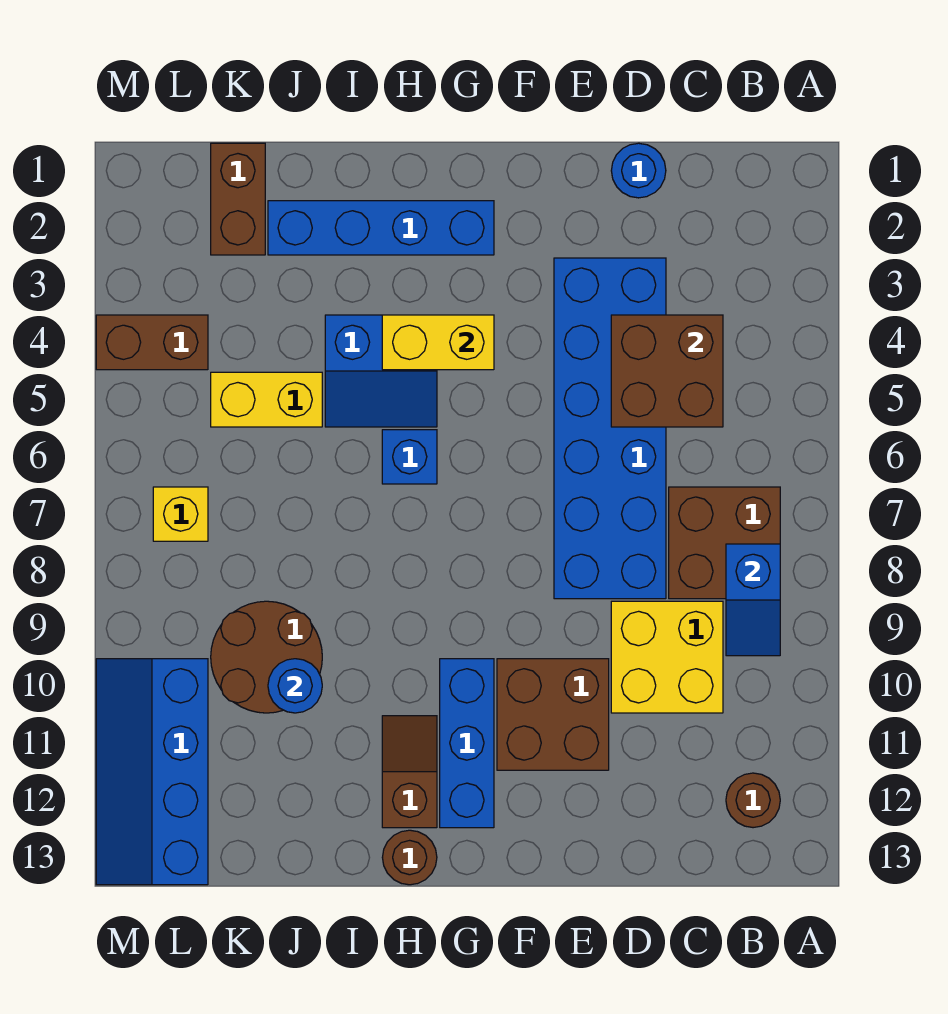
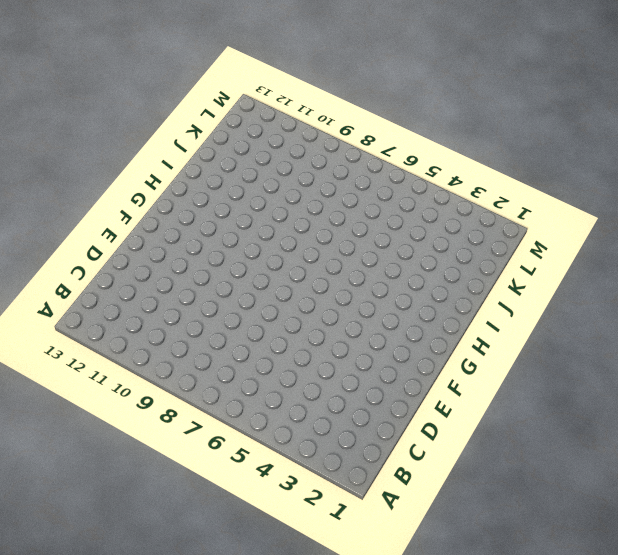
none -> brown 2x2 brick [669,487,780,599]
none -> brown 1x1 round brick [726,773,780,828]
none -> yellow 2x2 brick [611,601,723,713]

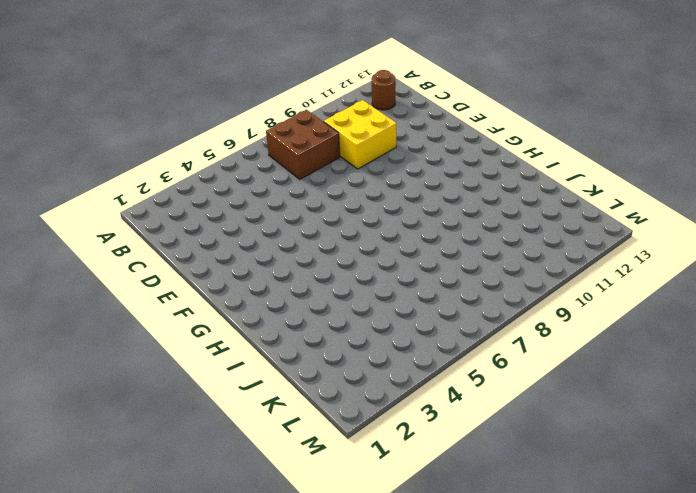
none -> blue 1x1 round brick [611,143,666,198]
none -> blue 2x6 brick [554,258,666,599]
none -> brown 2x2 brick [497,659,609,770]

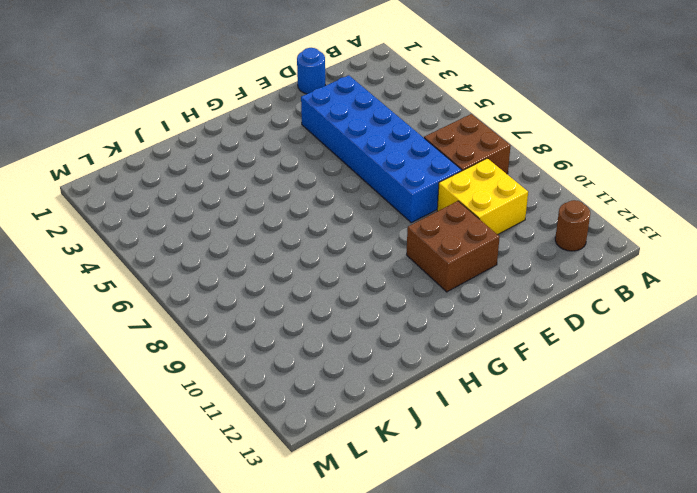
none -> blue 1x4 brick [268,201,494,255]
none -> blue 1x3 brick [440,659,494,828]
none -> blue 2x2 slope [325,315,437,427]

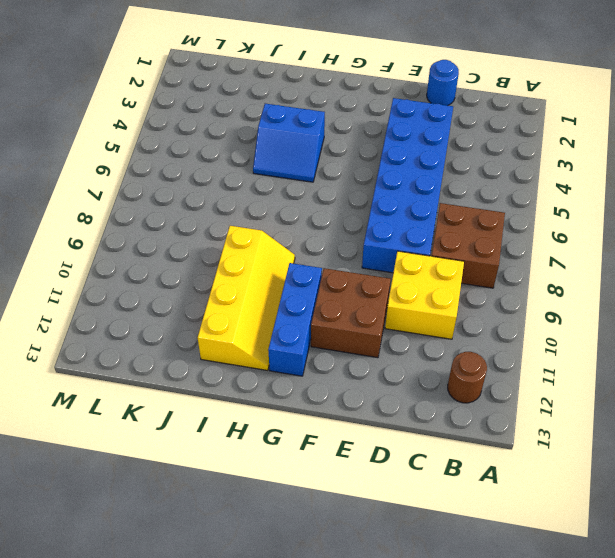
yellow 2x4 slope [198,226,295,371] -> brown 1x2 slope [382,716,437,828]
none -> blue 1x4 brick [268,201,494,255]
none -> blue 1x1 brick [382,430,437,484]
none -> brown 1x1 round brick [382,830,437,885]

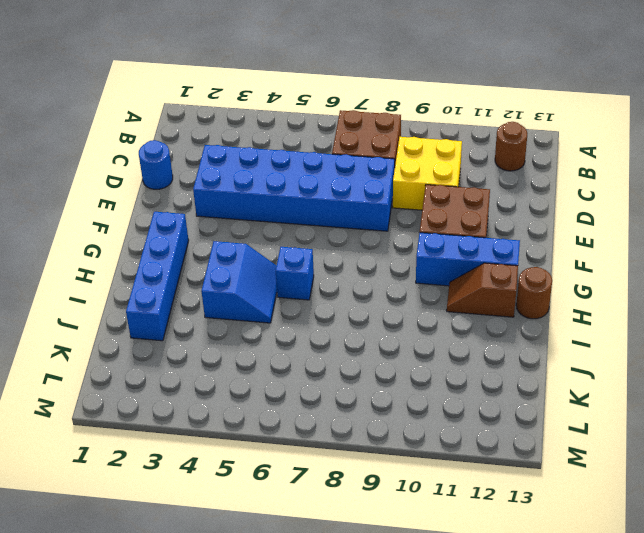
none -> yellow 1x2 brick [211,372,322,427]
none -> brown 2x2 round brick [211,601,322,713]
none -> brown 1x2 brick [211,143,265,255]

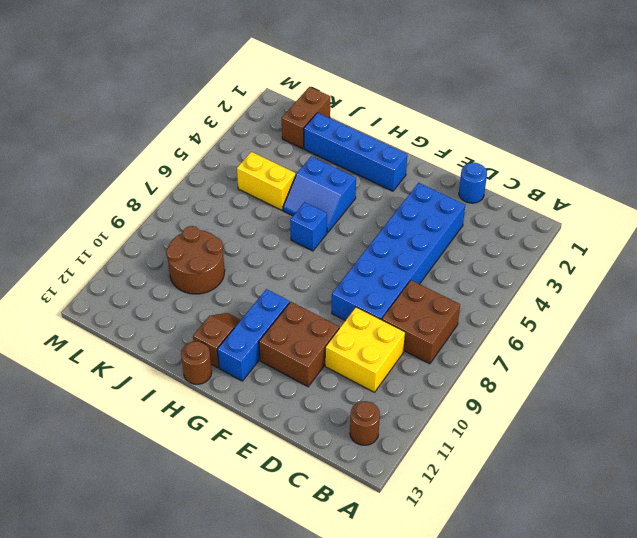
none -> brown 1x2 brick [96,315,208,370]
none -> yellow 1x1 brick [153,487,208,541]
none -> blue 2x4 slope [96,659,208,885]

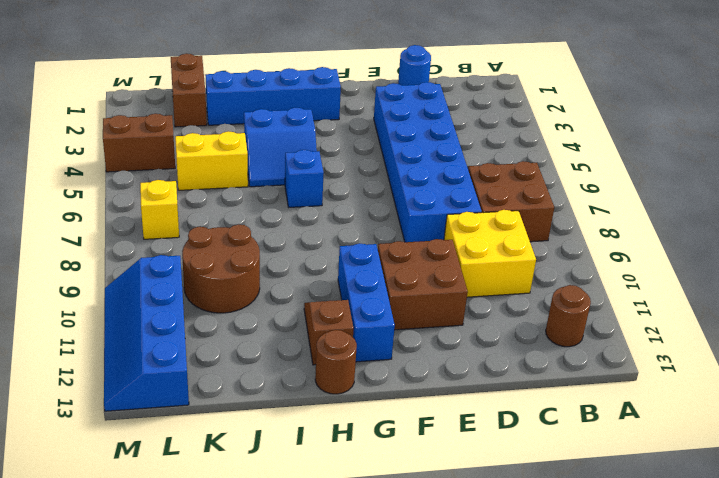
none -> blue 1x2 slope [726,544,780,656]
none -> brown 2x2 brick [611,315,723,427]
none -> yellow 1x2 brick [382,315,494,370]

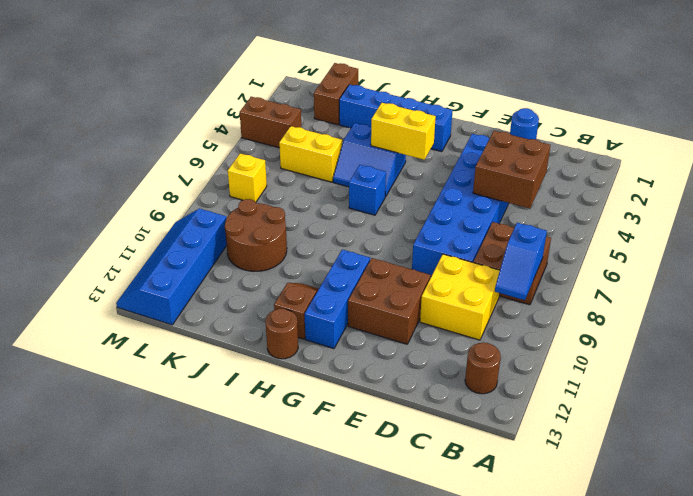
none -> blue 1x1 round brick [268,659,322,713]

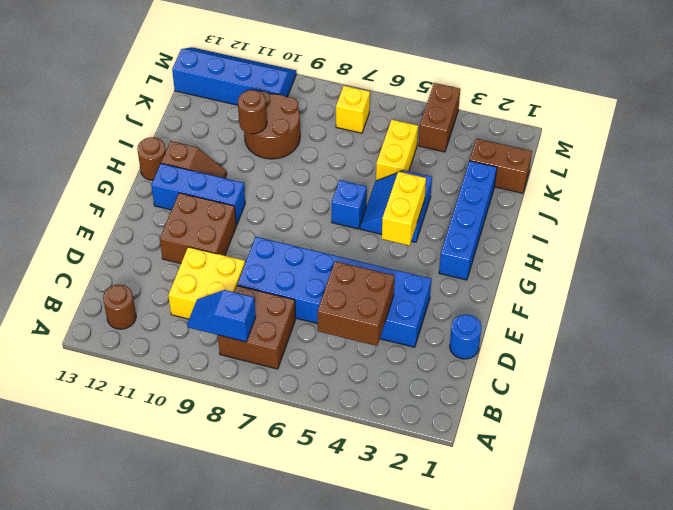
brown 1x1 round brick [238,90,267,134] -> blue 1x1 round brick [268,659,322,713]

